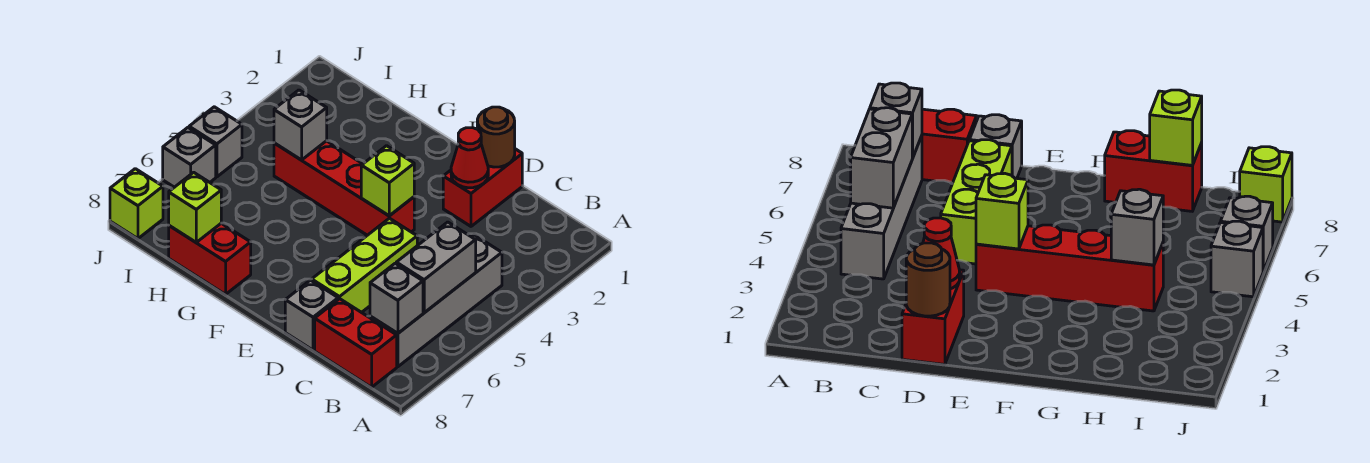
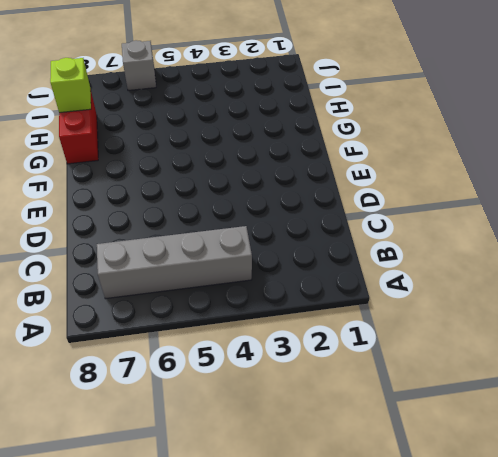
none -> red 1x2 brick [315,299,397,387]
none -> red 1x2 brick [443,149,522,226]
none -> lime 1x3 brick [312,218,417,313]

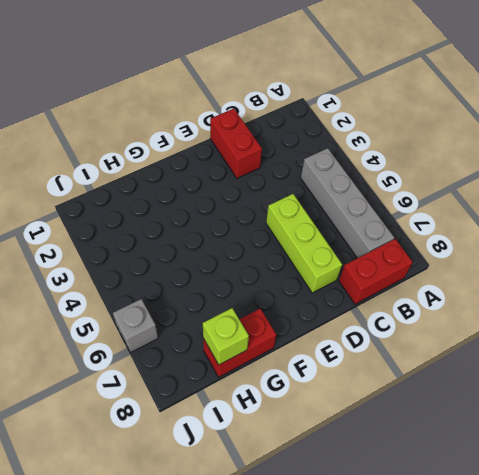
none -> grey 1x1 brick [285,280,338,350]
none -> red 1x4 brick [274,141,414,235]
none -> grey 1x1 brick [189,107,242,177]

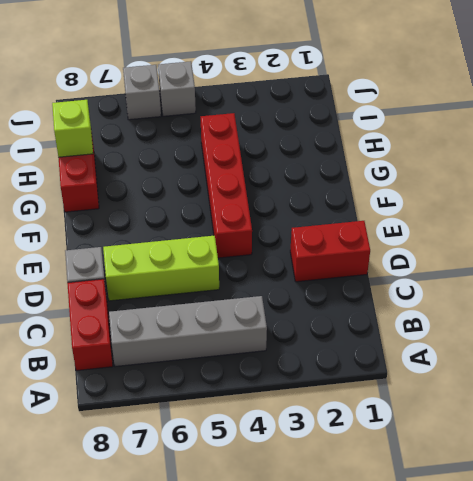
none -> lime 1x1 brick [110,169,163,239]
none -> grey 1x2 brick [396,222,476,313]
none -> grey 1x1 brick [370,263,423,333]

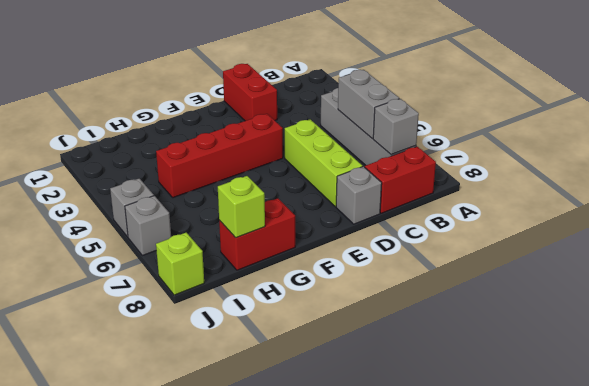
none -> brown 1x1 round brick [477,107,515,167]
none -> red 1x1 cone [451,128,488,188]
none -> lime 1x1 brick [361,146,414,216]

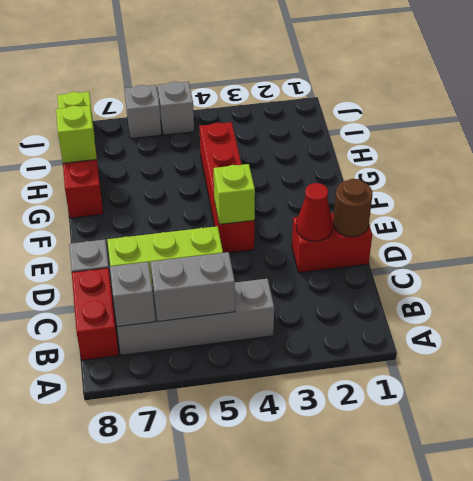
none -> grey 1x1 brick [274,90,327,160]

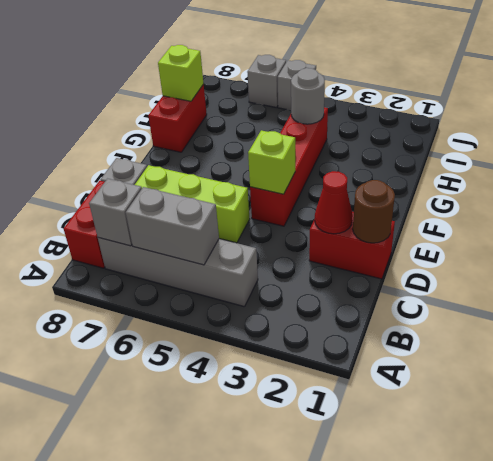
grey 1x1 round brick [291,68,325,124] -> grey 1x1 brick [274,90,327,160]
none -> lime 1x1 brick [110,169,163,239]

